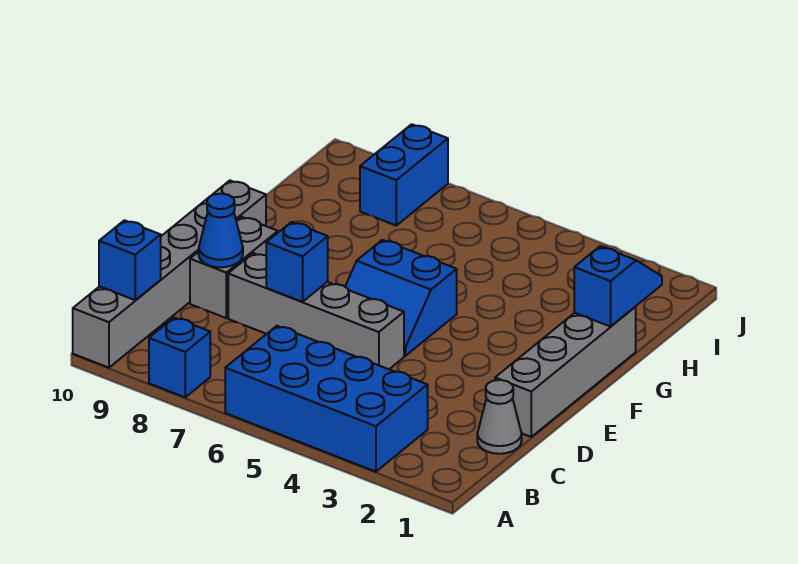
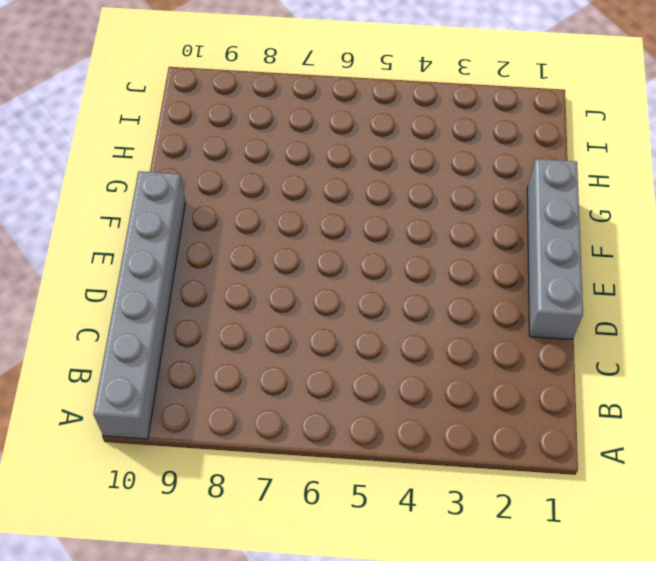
none -> blue 2x4 brick [225,326,428,472]
none -> blue 1x1 brick [149,318,210,397]
none -> grey 1x1 cone [477,380,522,454]

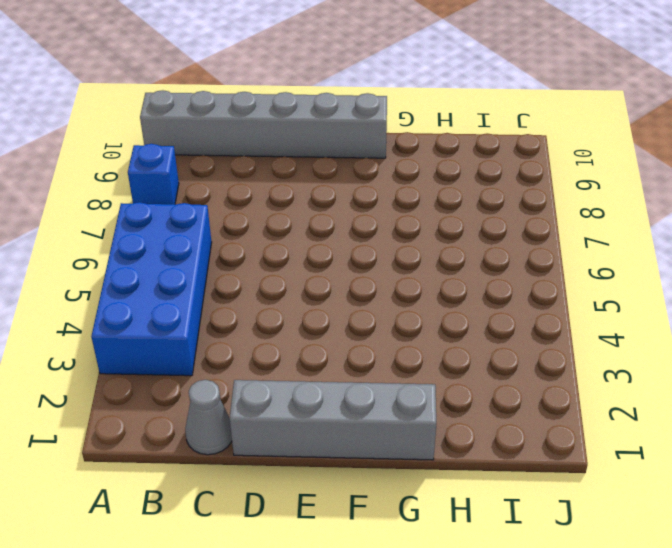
none -> grey 1x4 brick [228,253,404,369]
none -> grey 1x2 brick [190,217,278,318]
none -> blue 2x2 slope [345,240,457,356]

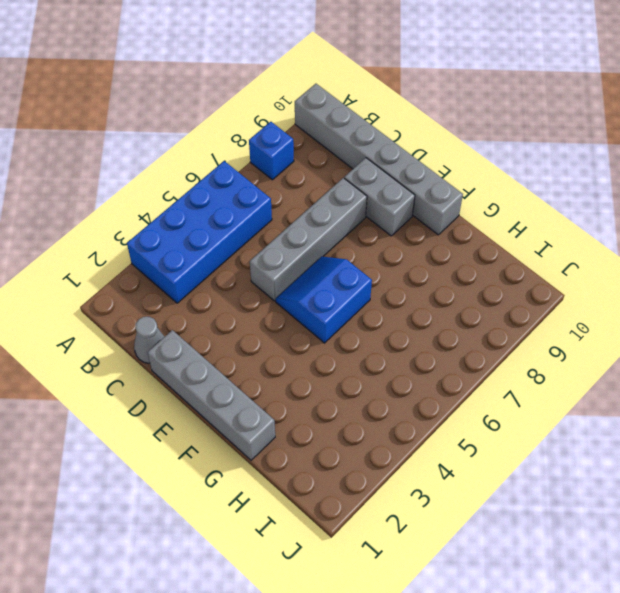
none -> blue 1x2 brick [360,124,448,225]
none -> blue 1x1 brick [99,220,161,300]
none -> blue 1x1 brick [266,222,328,302]

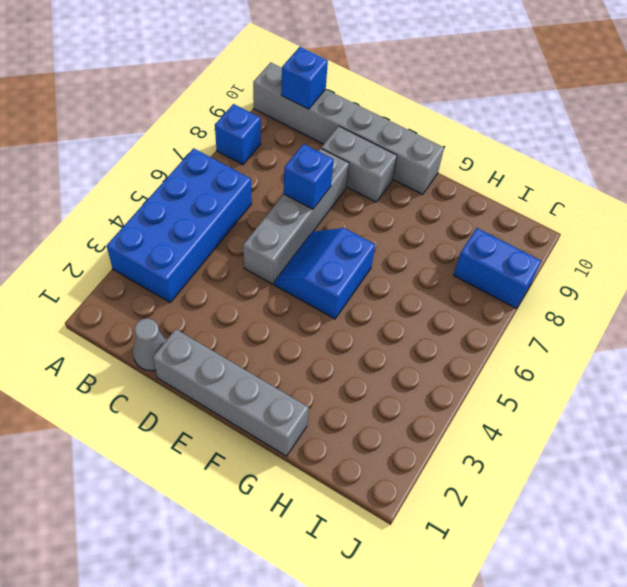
none -> blue 1x1 cone [199,194,243,267]
none -> blue 1x2 slope [574,246,662,327]

